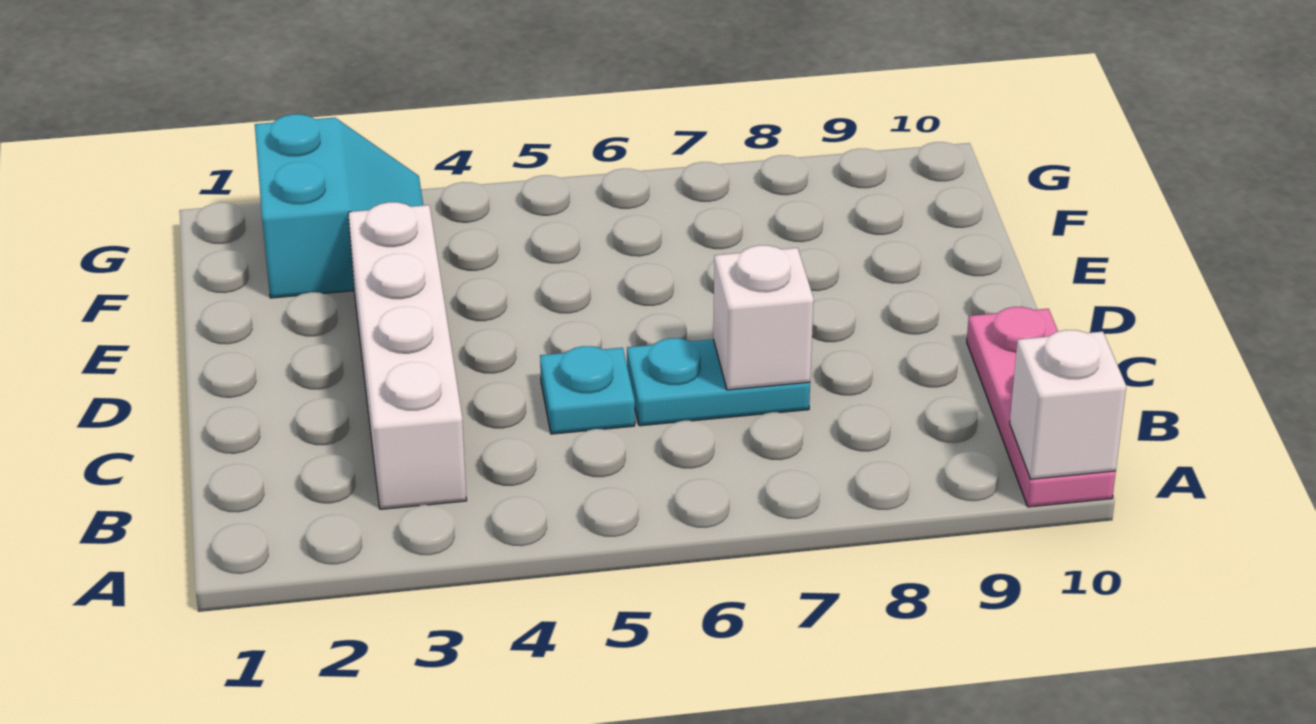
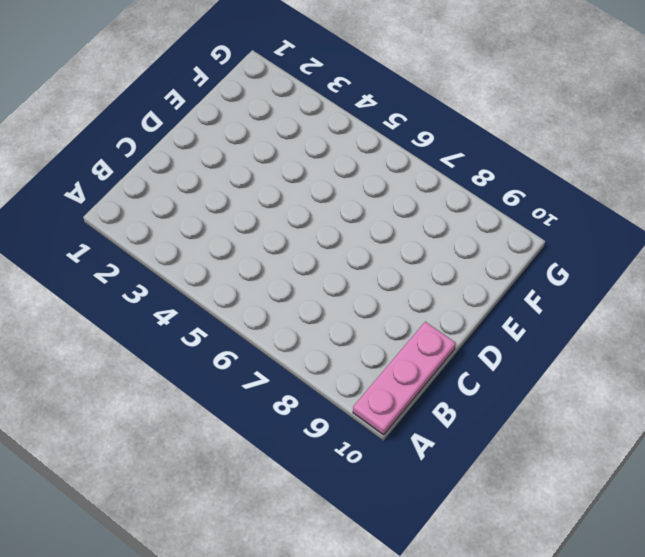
none -> white 1x4 brick [348,202,467,509]
none -> cyan 1x1 plate [540,346,635,434]

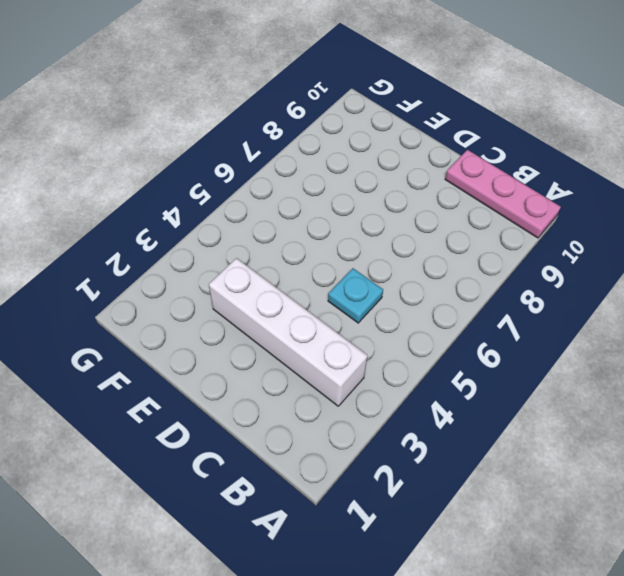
none -> cyan 1x2 plate [627,338,810,426]
none -> cyan 2x2 slope [255,114,423,298]

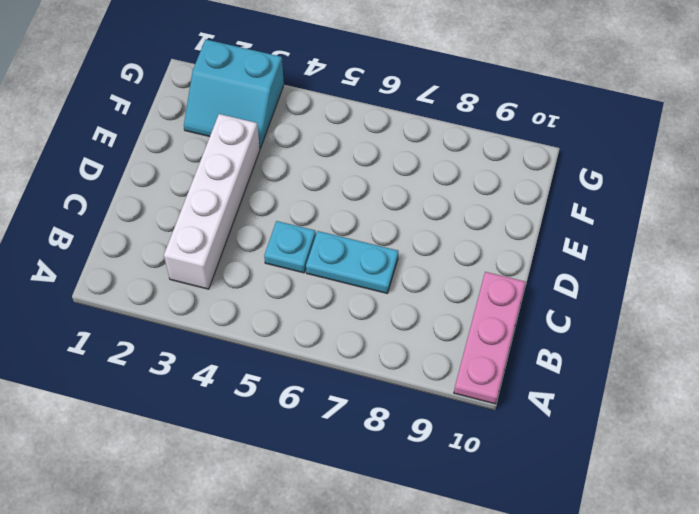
cyan 2x2 slope [184,39,284,148] -> cyan 2x2 slope turned to [255,114,423,298]
none -> white 1x1 brick [1010,330,1126,479]
none -> white 1x1 brick [713,245,814,390]

